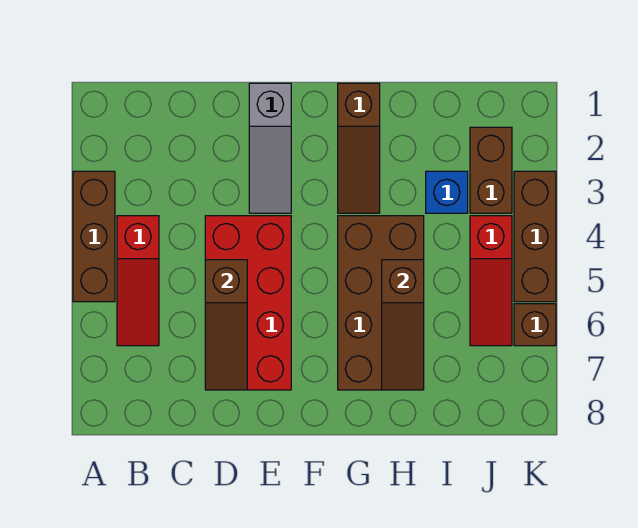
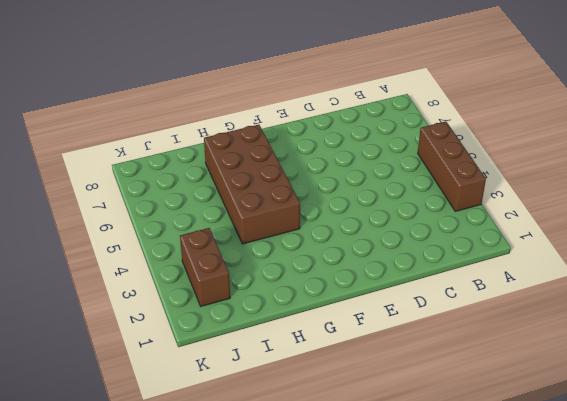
none -> red 1x3 slope [117,216,159,346]
none -> red 2x4 brick [205,216,291,390]
none -> grey 1x3 slope [249,83,291,213]

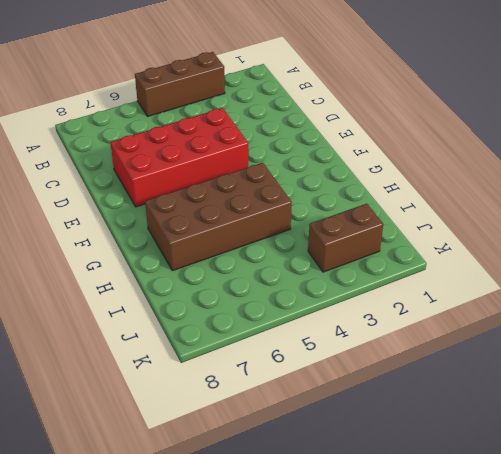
none -> red 1x3 slope [117,216,159,346]
none -> grey 1x3 slope [249,83,291,213]
none -> brown 1x3 slope [338,83,380,213]

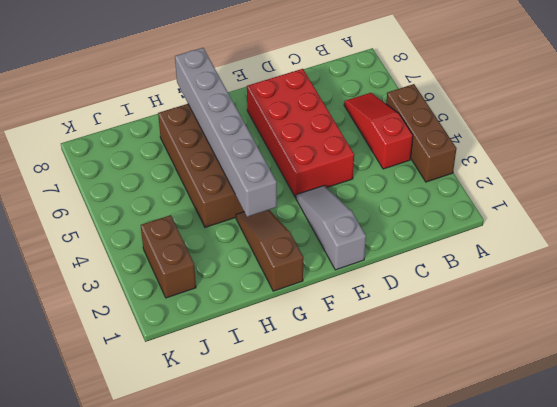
grey 1x6 brick [175,48,277,217] -> none
none -> blue 1x1 brick [426,171,468,213]
none -> red 1x3 slope [470,216,512,346]
none -> brown 1x3 brick [514,171,556,302]

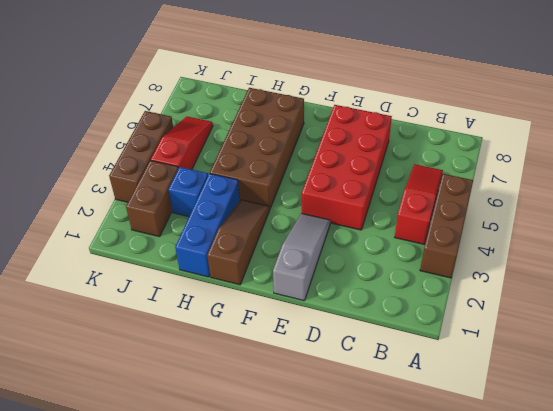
blue 1x3 brick [175,174,240,277] -> none
none -> brown 1x1 brick [514,304,556,346]
none -> brown 1x3 slope [205,260,247,390]
none -> brown 1x3 slope [382,260,424,390]

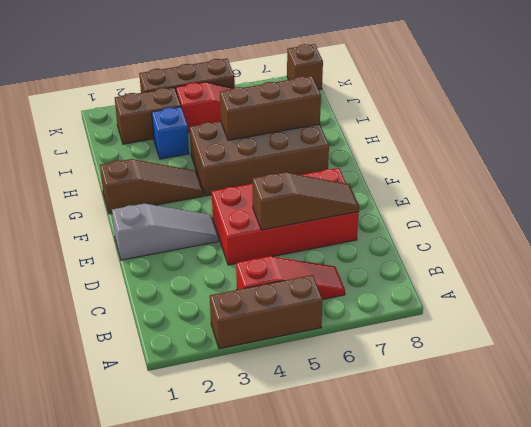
brown 1x3 brick [220,76,321,140] -> brown 1x3 slope [382,260,424,390]
brown 1x1 brick [287,44,323,90] -> brown 1x1 brick moved to [514,304,556,346]

